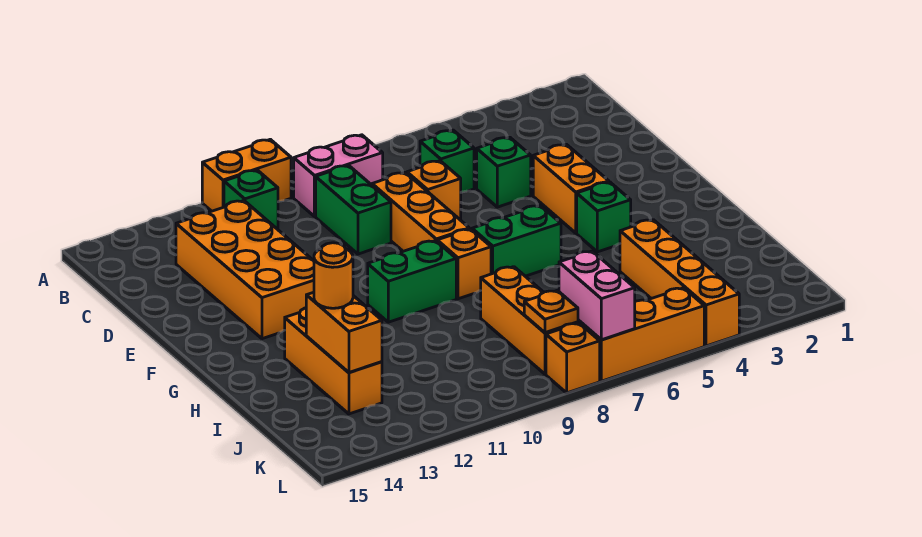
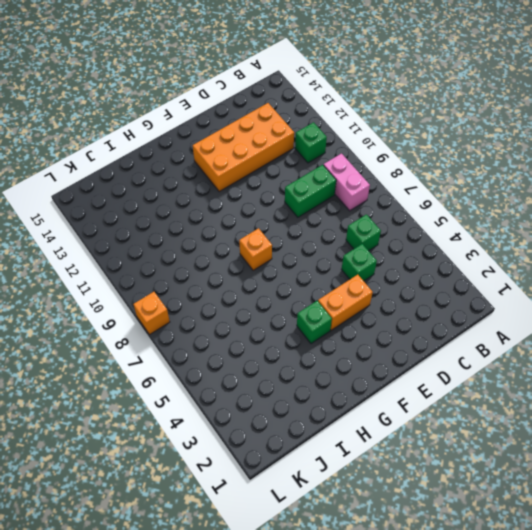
none -> orange 1x2 brick [202,139,291,211]
none -> orange 1x1 brick [407,161,461,220]
none -> orange 1x3 brick [372,173,469,251]

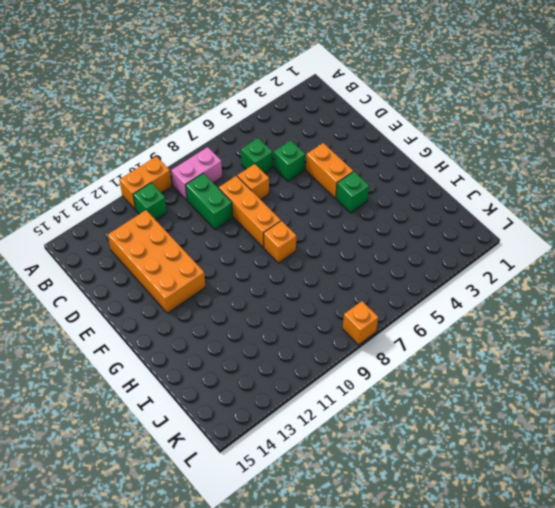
none -> green 1x2 brick [472,206,561,276]
none -> green 1x2 brick [368,241,456,322]
none -> orange 1x3 brick [285,308,382,414]

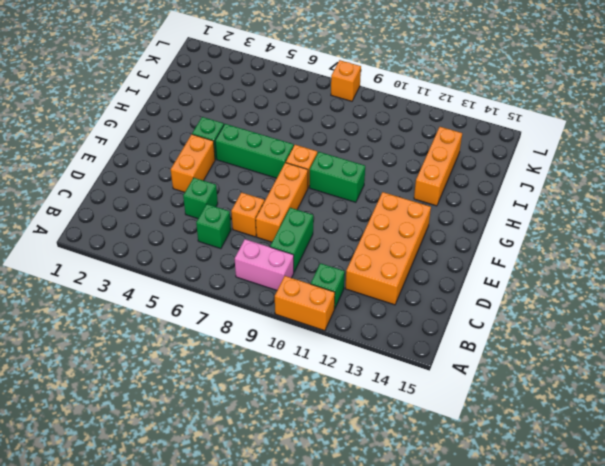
green 1x3 brick [215,124,294,178] -> green 1x2 brick [472,206,561,276]
none -> orange 1x4 brick [620,220,739,346]
none -> orange 1x3 brick [481,267,578,374]
none -> orange 1x3 brick [581,288,704,381]

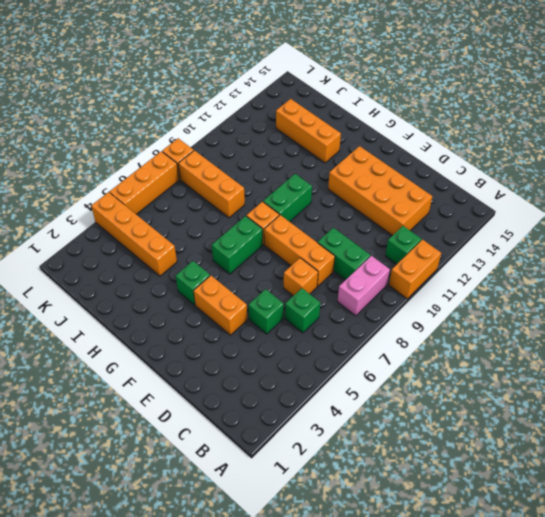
none -> orange 1x2 brick [306,292,382,372]
none -> pink 1x2 brick [559,251,635,340]
none -> orange 1x1 plate [524,290,578,333]

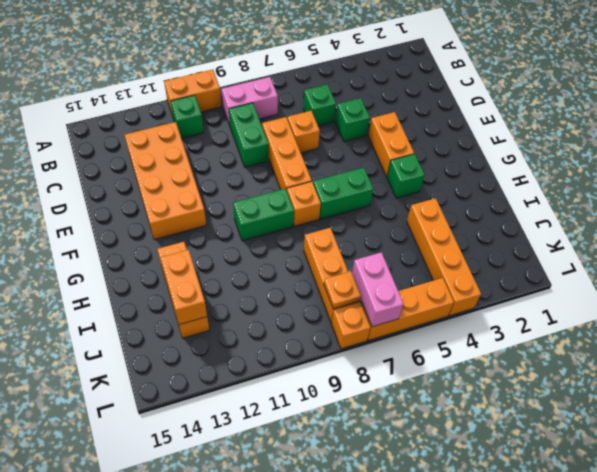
none -> orange 1x1 round brick [314,243,353,308]

